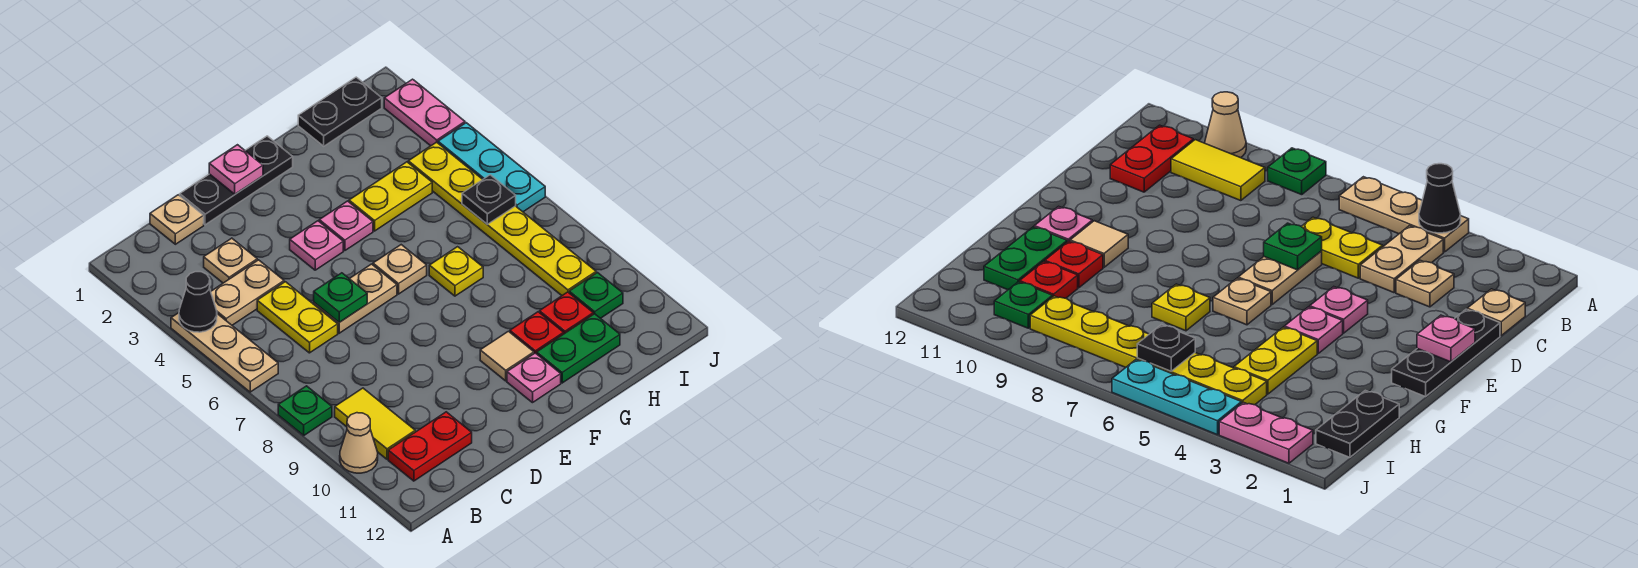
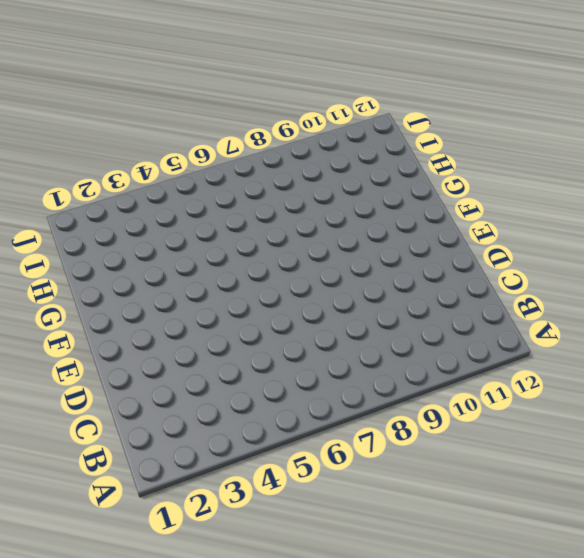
none -> tan 1x3 plate [171,313,278,392]
none -> green 1x1 plate [278,386,332,435]
none -> tan 1x1 cone [340,413,378,473]
none -> tan 1x2 plate [211,260,284,325]

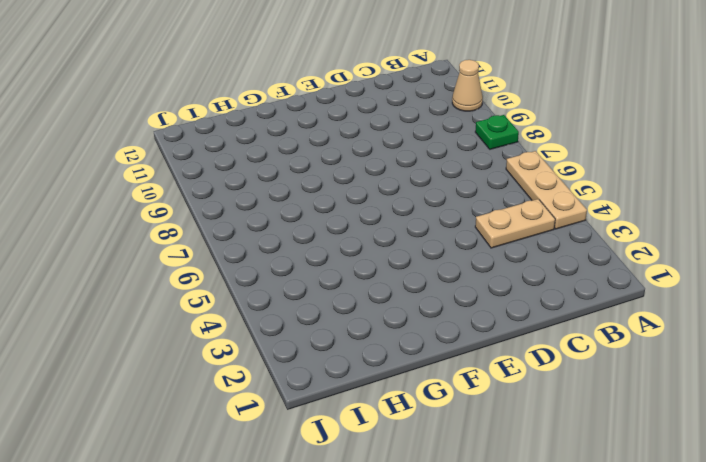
none -> yellow 1x2 tile [335,388,415,459]
none -> red 1x2 plate [388,412,472,481]
none -> tan 1x1 plate [150,195,204,244]
none -> tan 1x1 plate [204,238,257,283]

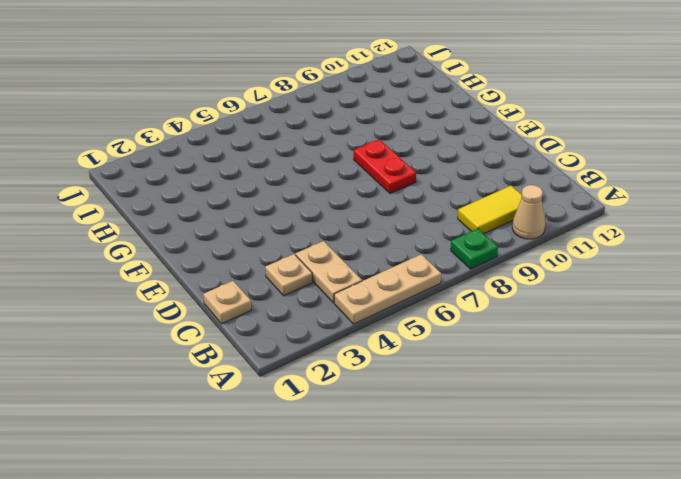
red 1x2 plate [354,139,416,194] -> red 1x2 plate moved to [388,412,472,481]
none -> yellow 1x2 plate [257,282,338,353]
none -> black 1x3 plate [180,136,293,225]
none -> tan 1x2 plate [314,264,397,333]
none -> pink 1x1 plate [290,221,343,270]

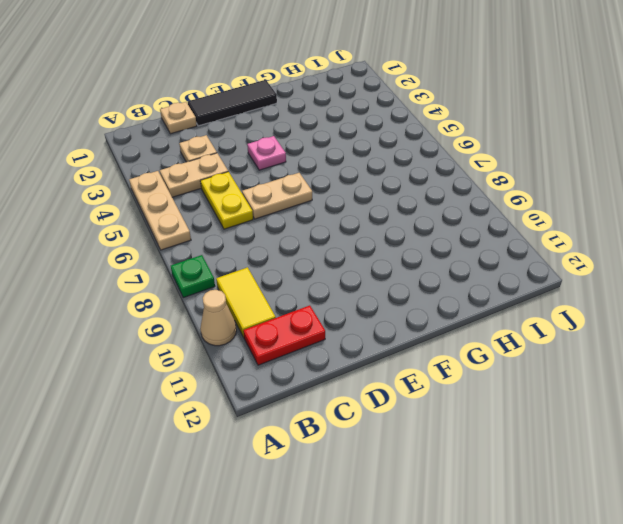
black 1x3 tile [188,80,277,126] -> black 1x3 plate [180,136,293,225]
none -> pink 1x1 plate [319,201,373,251]
none -> tan 1x1 plate [373,245,427,294]
none -> tan 1x1 tile [480,331,534,381]
none -> pink 1x1 plate [507,353,561,403]

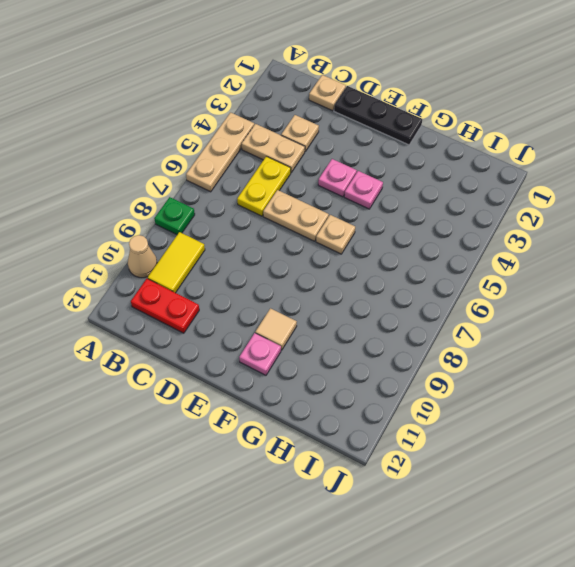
none -> yellow 1x2 plate [349,162,432,231]
none -> yellow 1x1 plate [429,247,483,296]
none -> red 1x1 plate [510,312,564,354]
none -> green 1x2 plate [537,314,620,383]

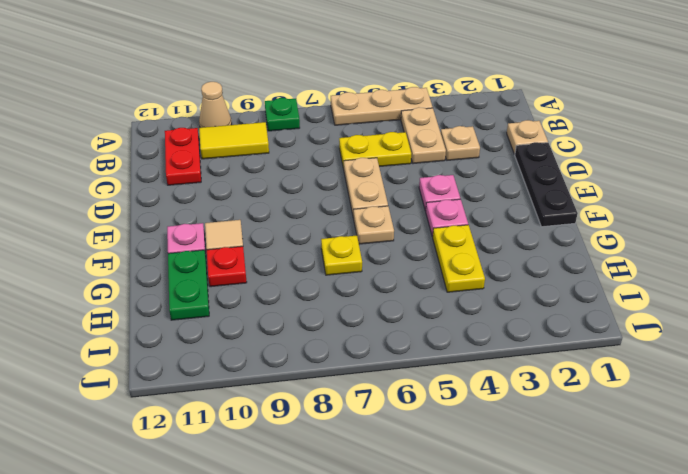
none -> black 1x2 plate [298,77,382,146]
none -> red 1x1 plate [540,292,593,334]
none -> yellow 1x6 plate [408,142,596,295]
none -> green 1x1 plate [569,273,623,318]

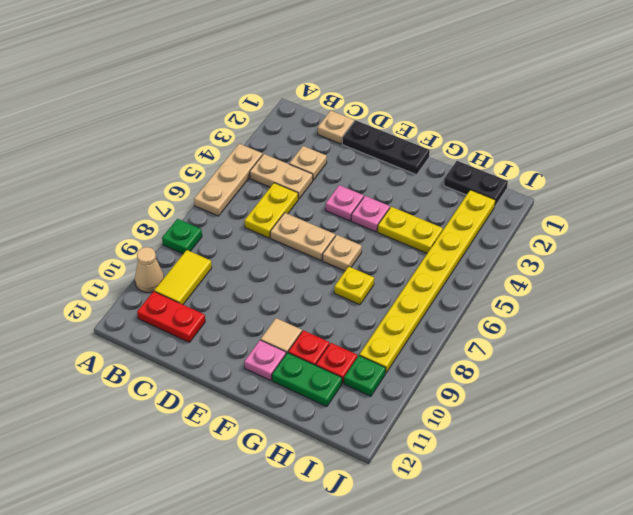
yellow 1x8 plate [359,190,495,373] -> yellow 1x6 plate [408,142,596,295]
none -> pink 1x2 plate [384,79,465,146]
none -> cyan 1x3 plate [438,123,545,212]
none -> black 1x1 cone [179,272,217,332]
none -> green 1x1 plate [314,273,367,322]

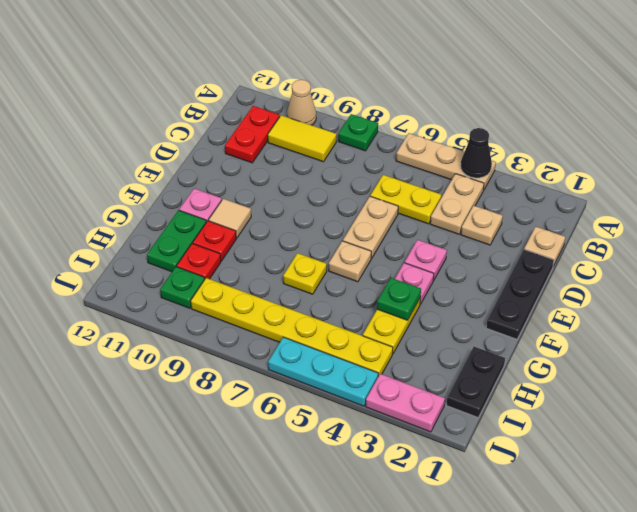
green 1x1 plate [377,278,421,320] -> green 1x1 plate moved to [314,273,367,322]
none -> pink 1x1 plate [209,145,263,194]
none -> black 1x1 plate [462,175,516,224]

